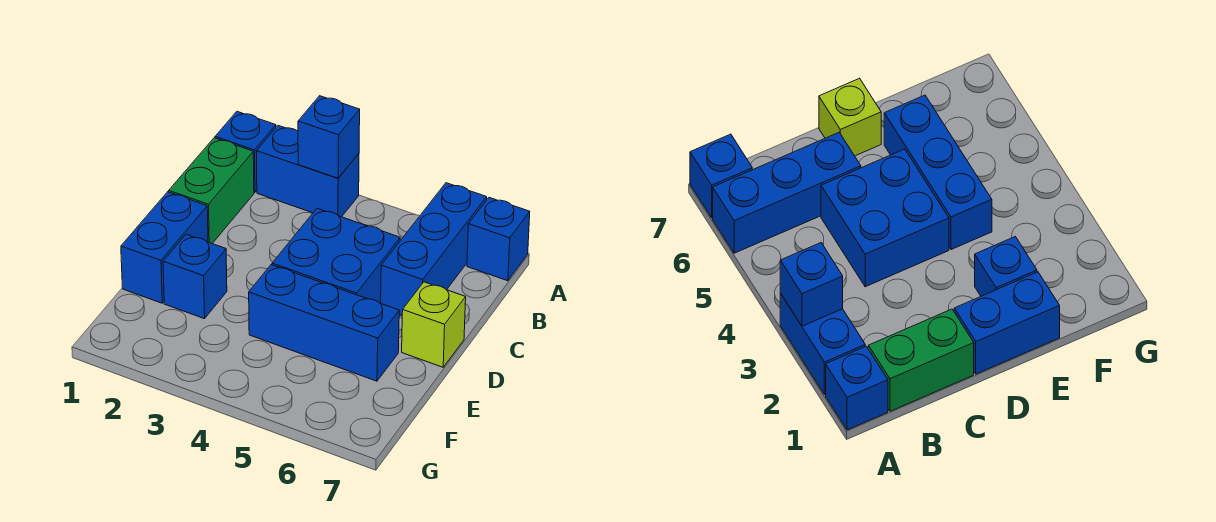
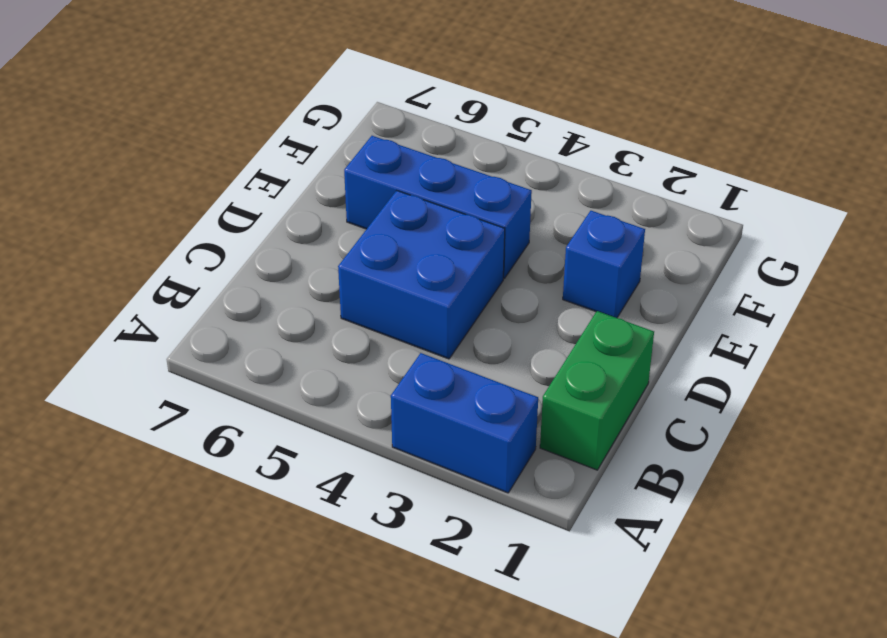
none -> blue 1x1 brick [215,112,276,193]
none -> blue 1x3 brick [381,183,487,316]

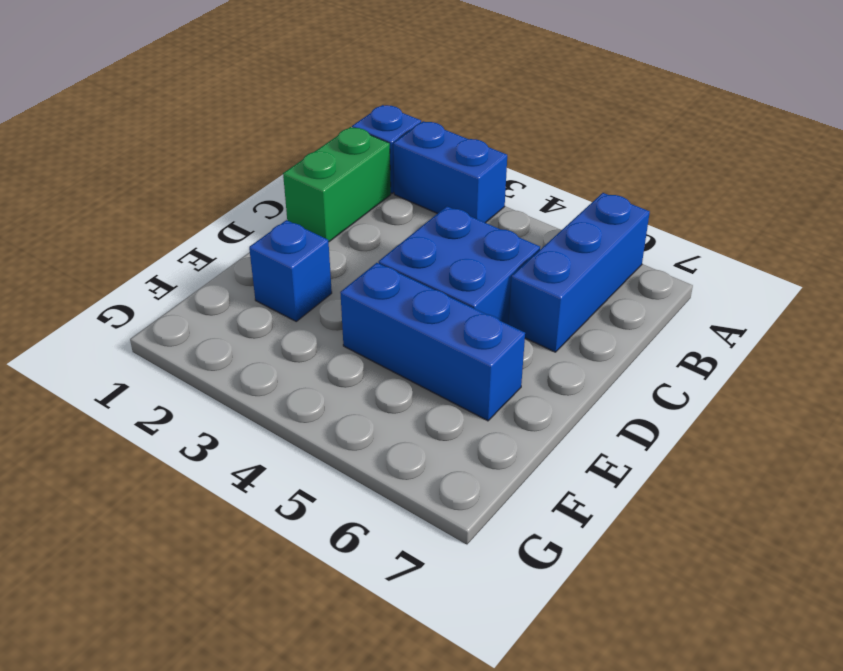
none -> blue 1x1 brick [467,198,530,281]
none -> blue 1x2 brick [121,192,208,303]

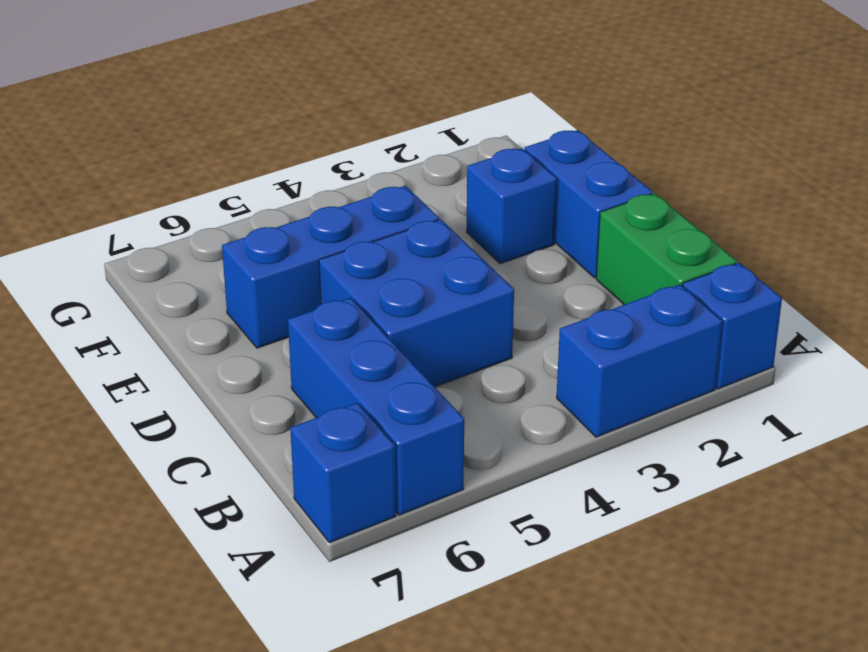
none -> lime 1x1 brick [402,282,466,367]
none -> blue 1x1 brick [298,96,360,178]

